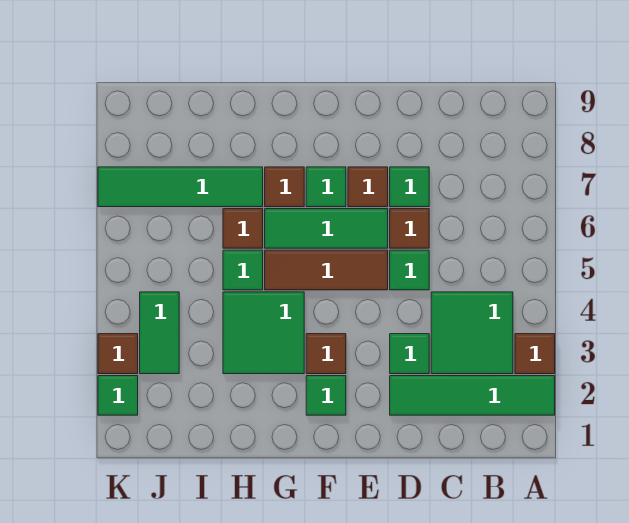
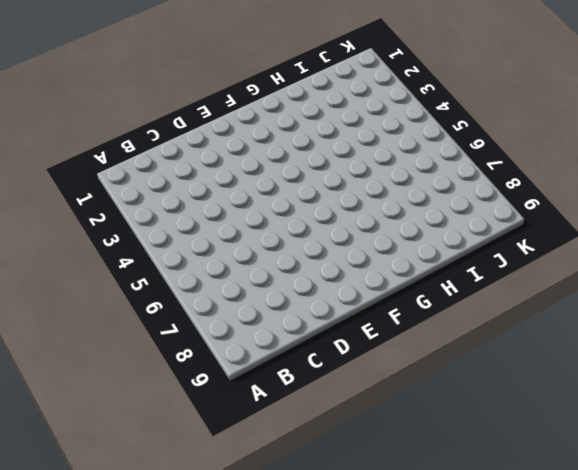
none -> green 1x4 tile [390,376,555,415]
none -> brown 1x1 tile [515,334,555,374]
none -> green 2x2 tile [431,292,513,374]

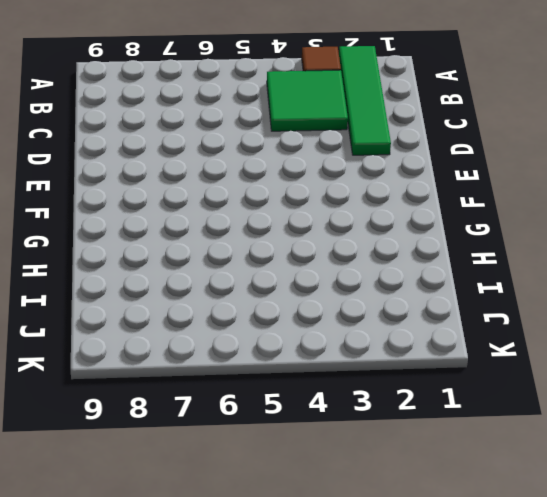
none -> green 1x1 tile [390,334,429,374]
none -> green 1x1 tile [390,250,429,290]
none -> brown 1x1 tile [390,209,429,248]

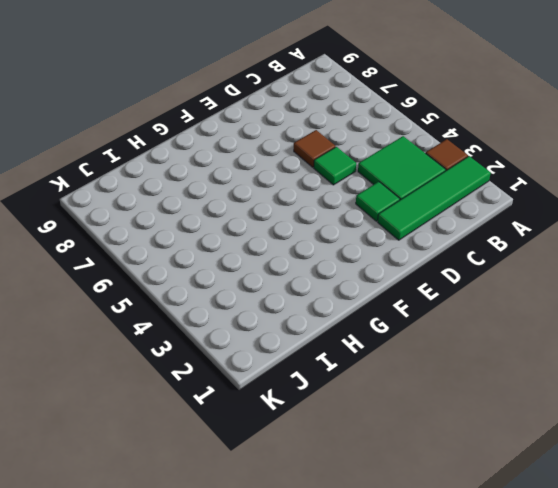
none -> green 1x1 tile [390,167,429,207]
none -> brown 1x3 tile [265,250,388,290]
none -> green 1x3 tile [265,209,388,248]

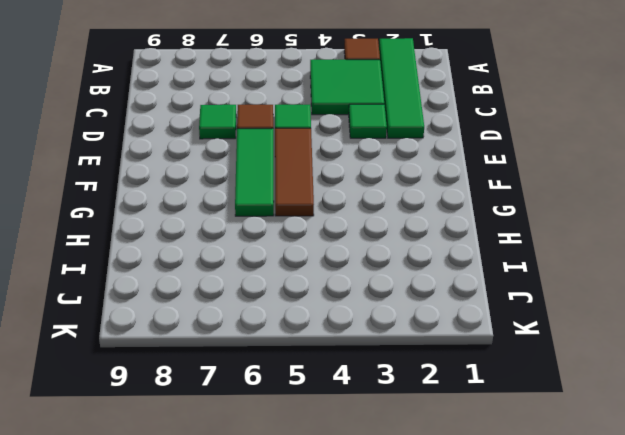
none -> brown 1x1 tile [348,167,388,207]
none -> green 1x1 tile [306,376,346,415]
none -> brown 1x1 tile [306,334,346,374]

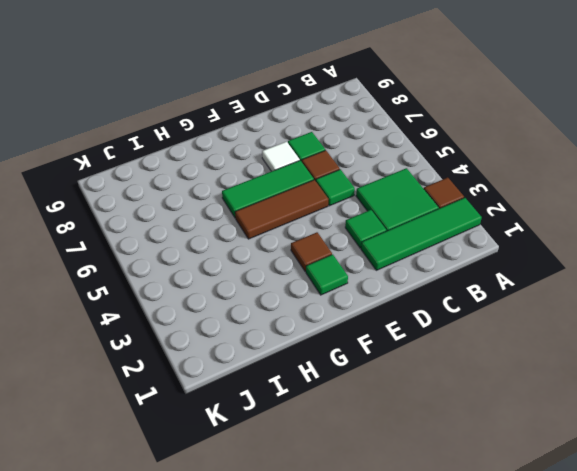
white 1x1 tile [262,142,300,171] -> brown 1x1 tile [348,167,388,207]
none -> green 1x1 tile [306,167,346,207]
none -> green 2x2 tile [223,292,304,374]
none -> brown 1x1 tile [265,167,304,207]

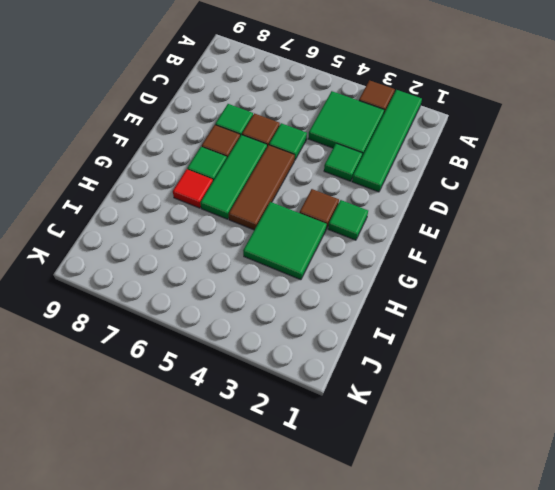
red 1x1 tile [173,169,213,208] -> brown 1x1 tile [265,167,304,207]
none -> green 1x1 tile [223,250,263,290]
none -> brown 1x1 tile [223,209,263,248]
none -> green 1x4 tile [98,167,263,207]

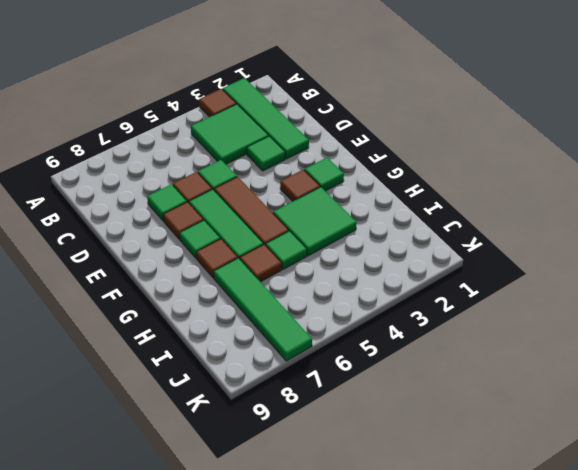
none -> green 1x2 tile [140,292,179,374]
none -> green 1x1 tile [98,376,138,415]
none -> brown 1x1 tile [98,334,138,374]

